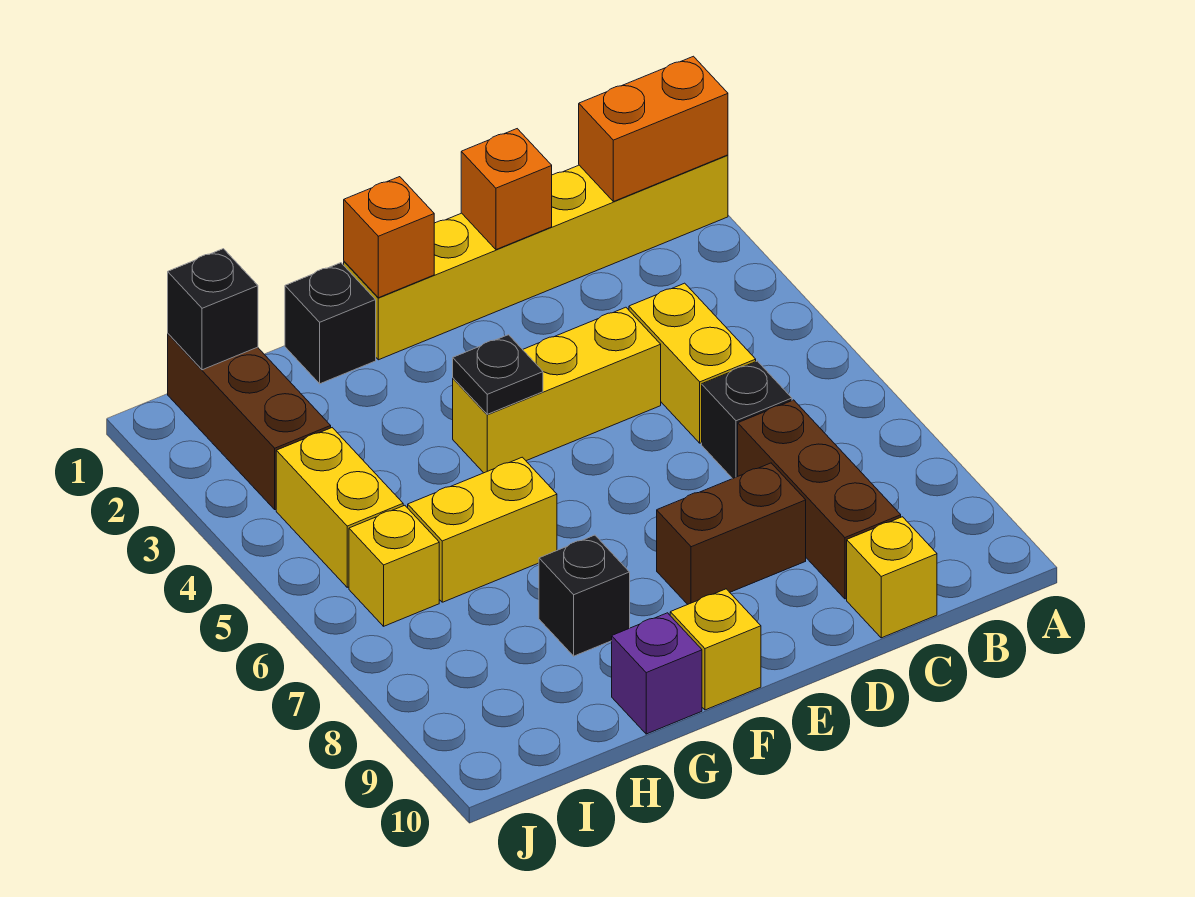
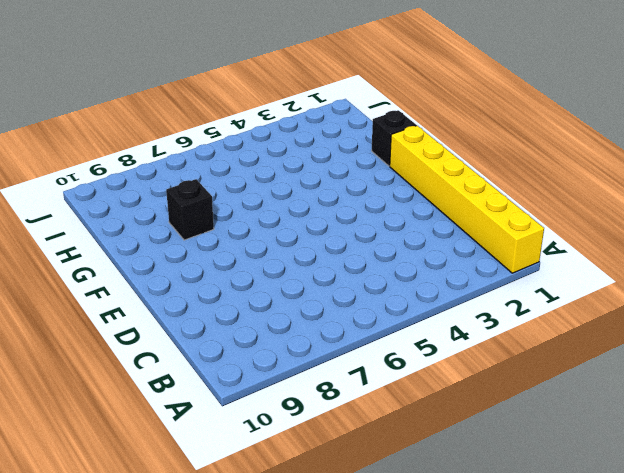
none -> yellow 1x2 brick [629,283,756,443]
none -> black 1x1 brick [702,361,792,479]
none -> brown 1x3 brick [738,400,901,599]

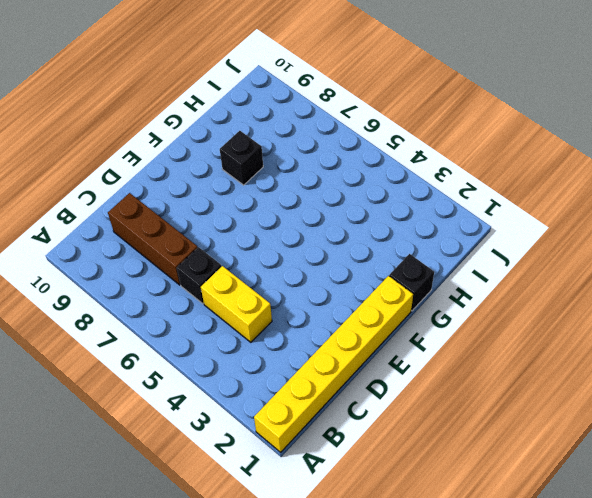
none -> yellow 1x1 brick [847,517,937,638]
none -> yellow 1x3 brick [453,307,661,473]
none -> brown 1x2 brick [657,463,806,604]

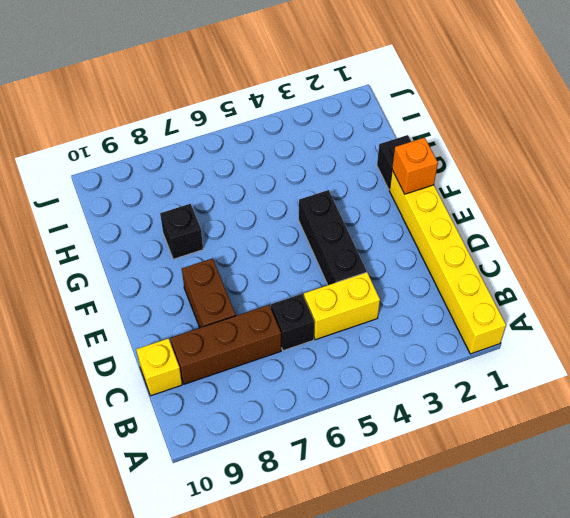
black 1x3 brick [299,190,367,285] -> yellow 1x3 brick [453,307,661,473]
none -> yellow 1x1 brick [670,589,761,710]
none -> yellow 1x2 brick [408,457,557,602]
none -> purple 1x1 brick [612,613,702,734]

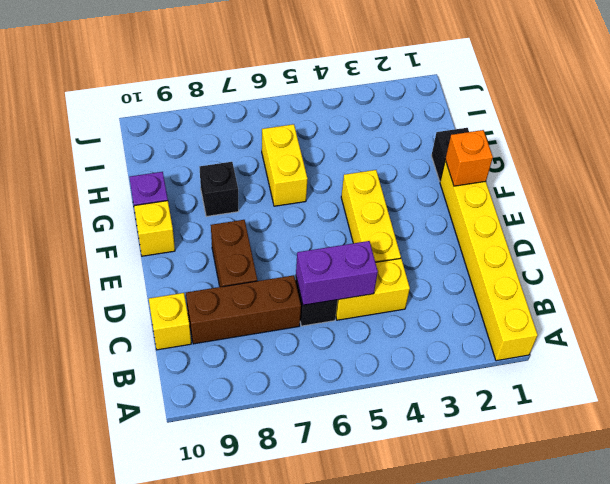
purple 1x2 brick [296,241,378,305] -> none
none -> brown 1x3 brick [168,334,331,510]
none -> yellow 1x2 brick [276,428,403,587]
none -> yellow 1x1 brick [349,505,439,626]

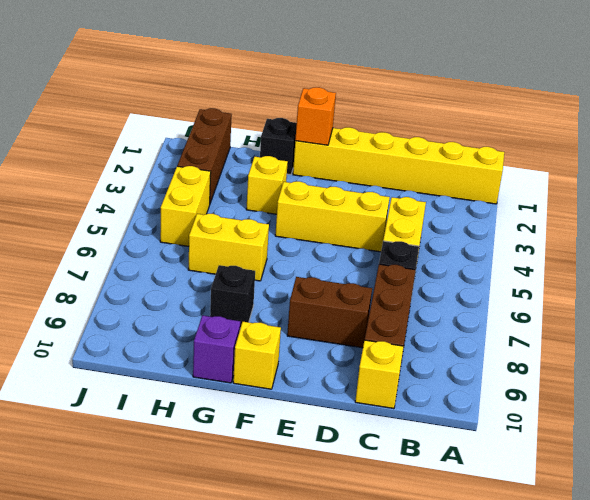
yellow 1x1 brick [246,156,288,214] -> yellow 1x1 brick moved to [349,505,439,626]
none -> orange 1x2 brick [579,56,728,202]
none -> orange 1x1 brick [461,129,552,250]
none -> black 1x1 plate [453,335,543,414]

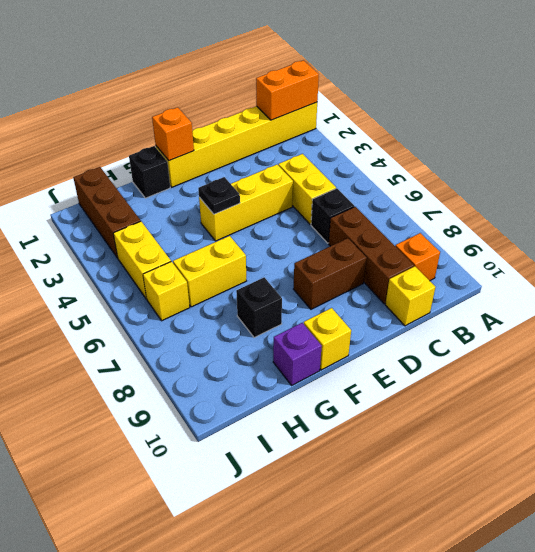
orange 1x1 brick [395,233,440,281] -> orange 1x1 brick moved to [461,129,552,250]
none -> black 1x1 brick [168,249,258,370]

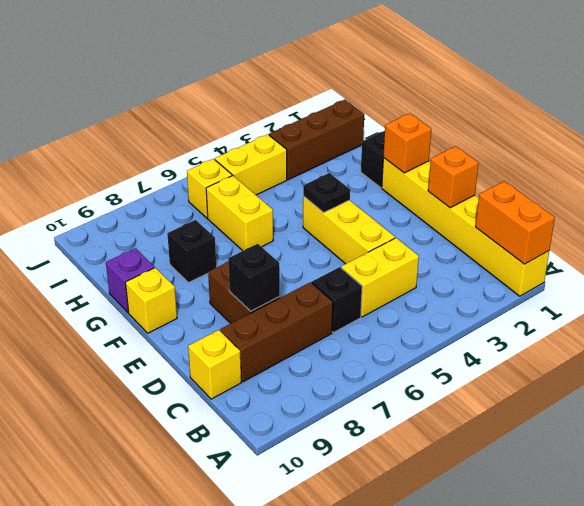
black 1x1 brick [228,244,280,311] -> black 1x1 brick moved to [168,249,258,370]

